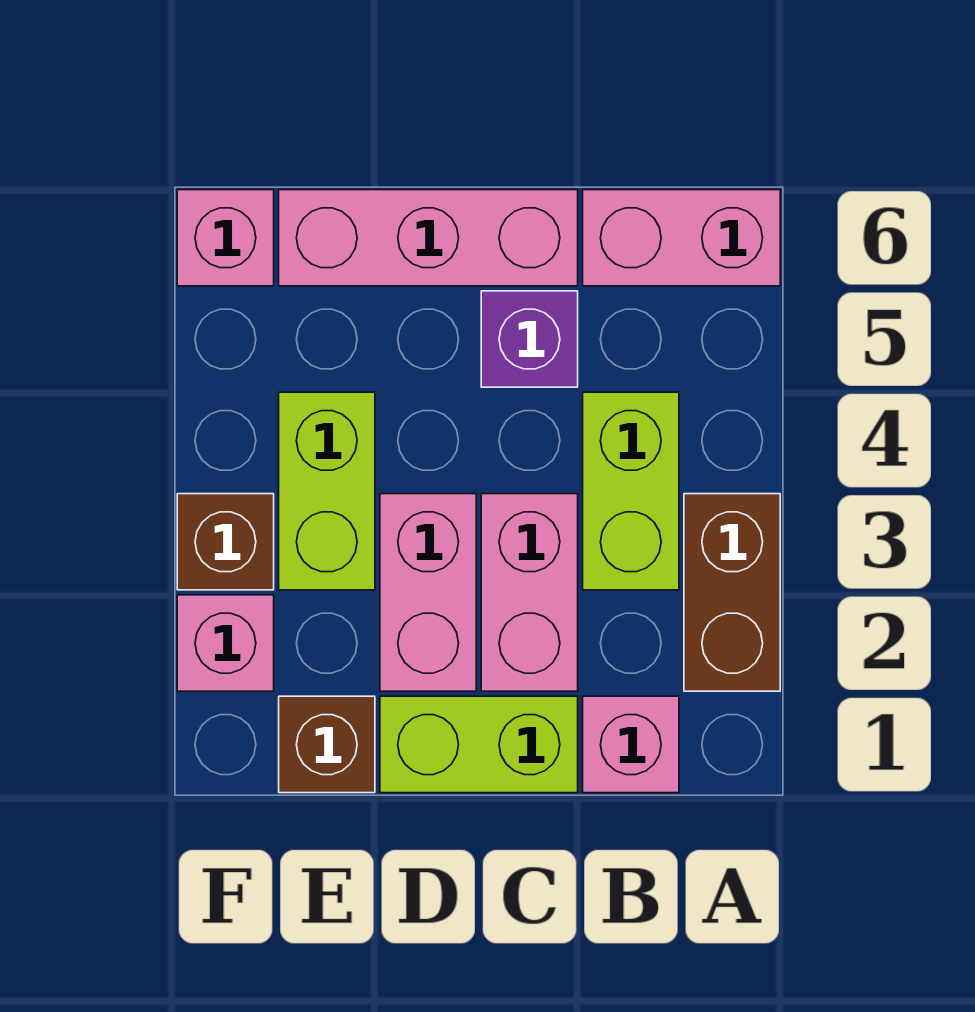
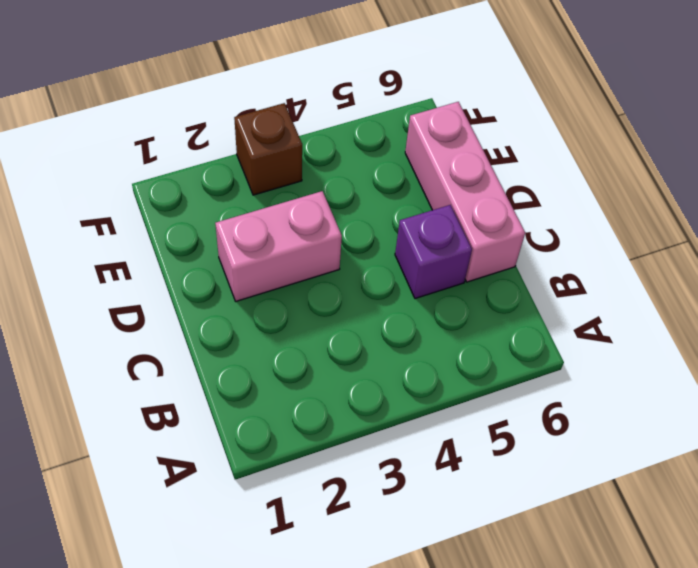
none -> brown 1x2 brick [684,494,780,691]
none -> pink 1x2 brick [583,190,780,286]
none -> pink 1x1 brick [583,696,679,793]

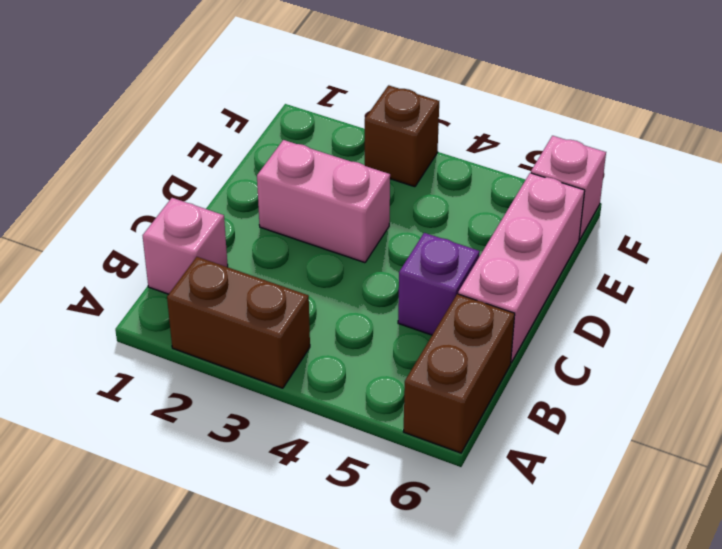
brown 1x2 brick [403,294,515,453] -> pink 1x2 brick [583,190,780,286]
none -> lime 1x2 brick [583,392,679,590]
none -> lime 1x2 brick [380,696,578,793]
none -> pink 1x2 brick [481,494,578,691]

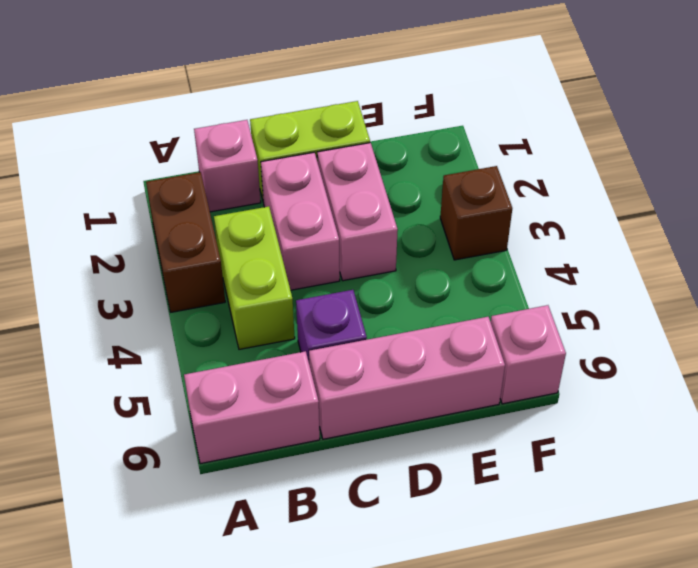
none -> brown 1x1 brick [279,696,375,793]
none -> lime 1x2 brick [279,392,375,590]
none -> pink 1x1 brick [177,595,274,691]

